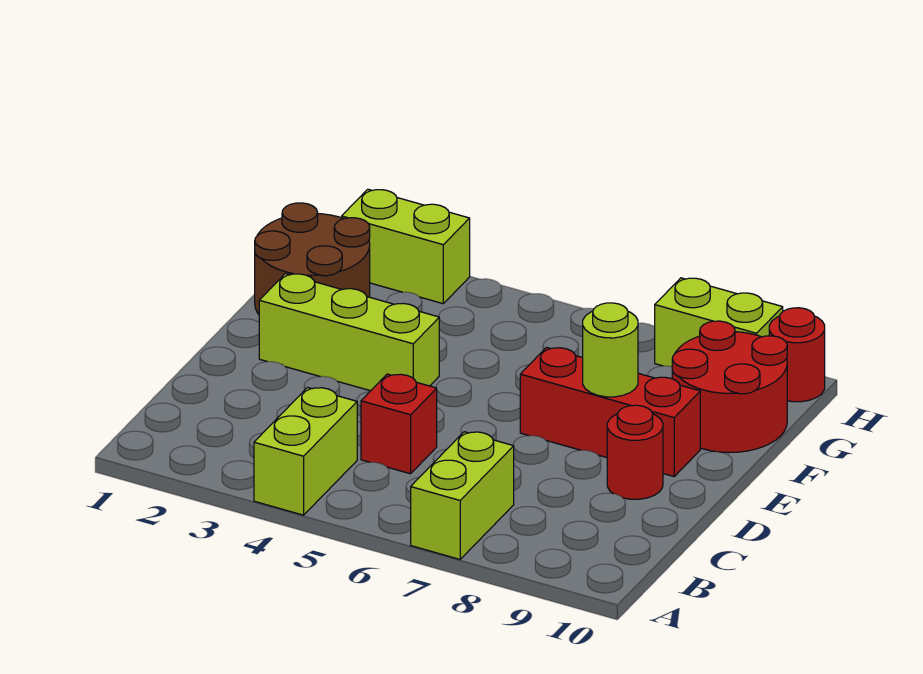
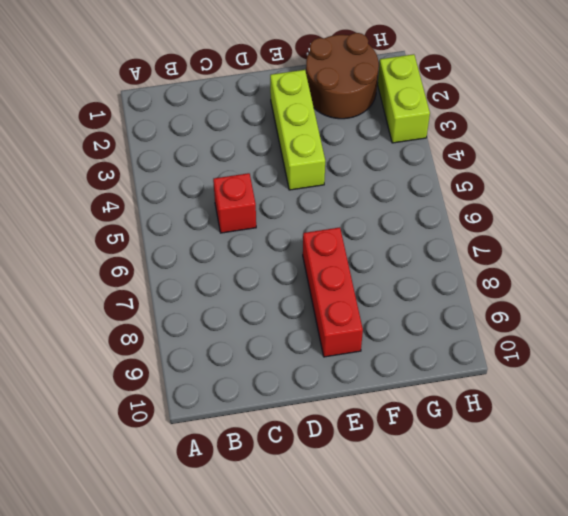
none -> lime 1x2 brick [254,387,357,515]
none -> lime 1x2 brick [411,432,514,559]
none -> red 1x1 round brick [607,405,663,499]

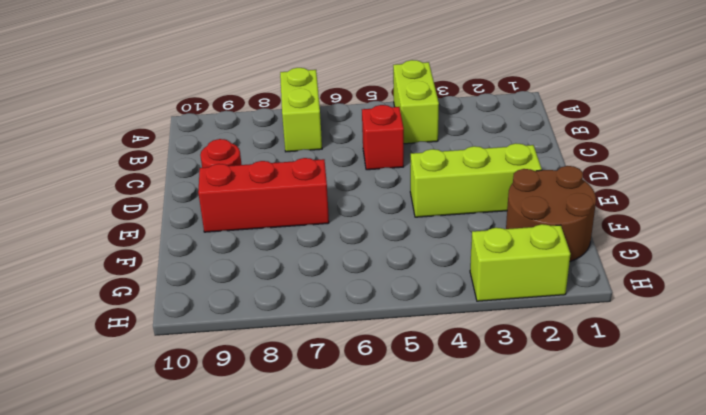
none -> red 2x2 round brick [672,321,787,453]
none -> lime 1x2 brick [655,278,783,367]
none -> red 1x1 round brick [769,308,825,402]

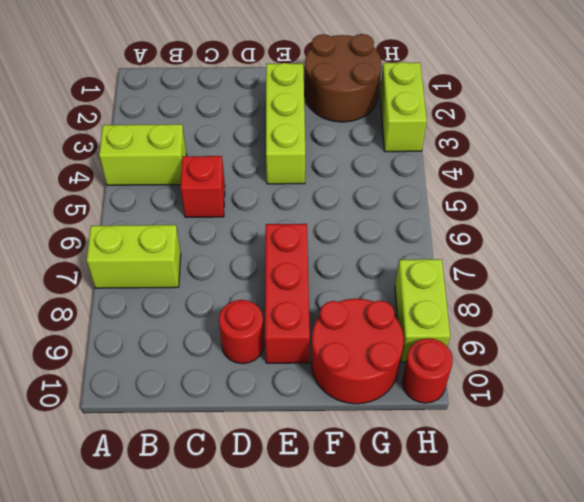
none -> lime 1x1 round brick [583,303,638,397]

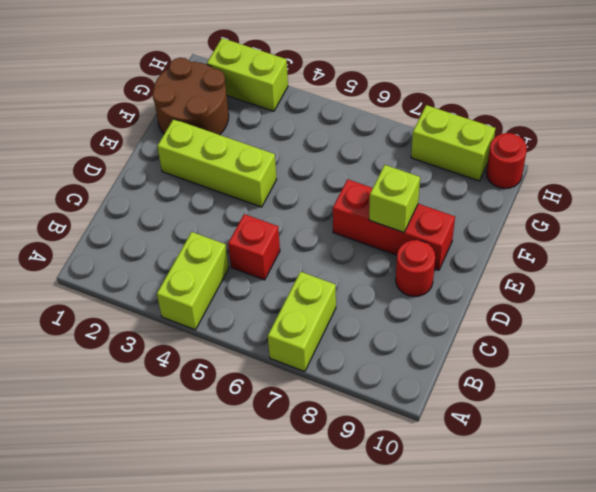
lime 1x1 brick [369,165,420,232] -> lime 1x1 round brick [583,303,638,397]
none -> red 2x2 round brick [672,321,787,453]

